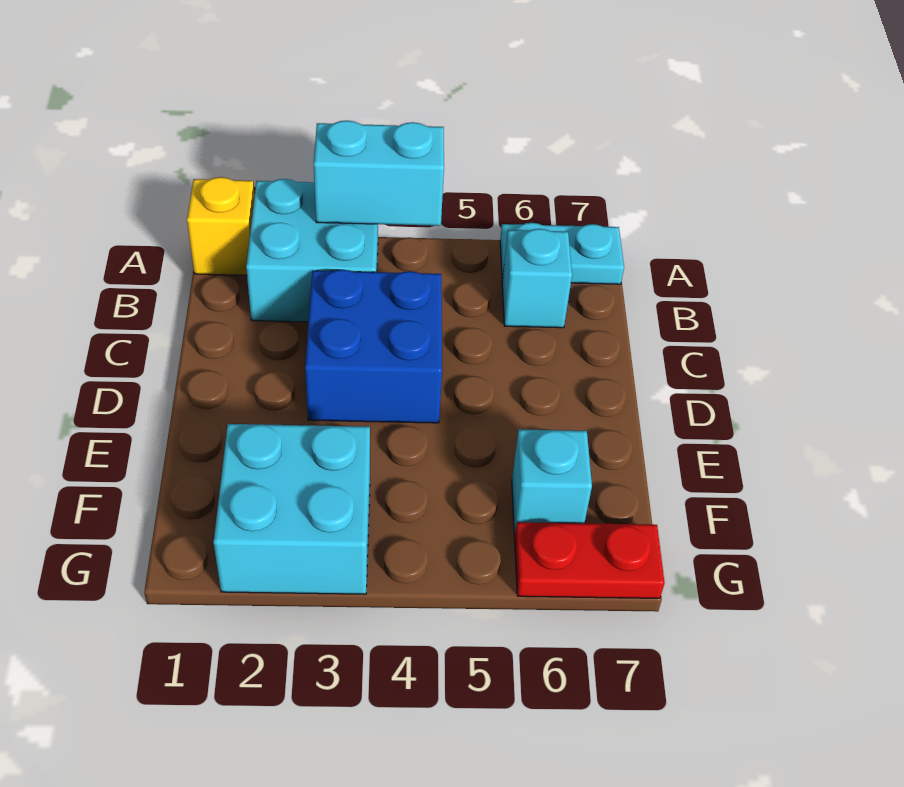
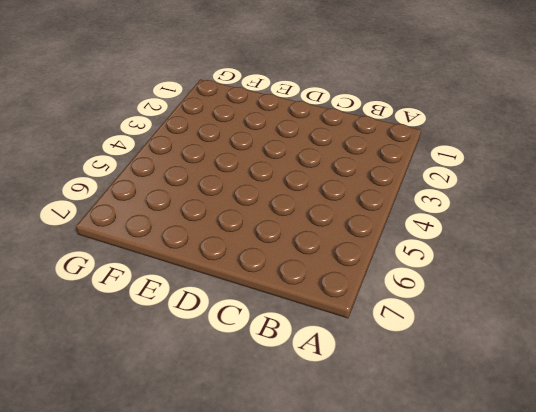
none -> yellow 1x1 brick [187,177,255,275]
none -> cyan 2x2 brick [246,179,378,322]

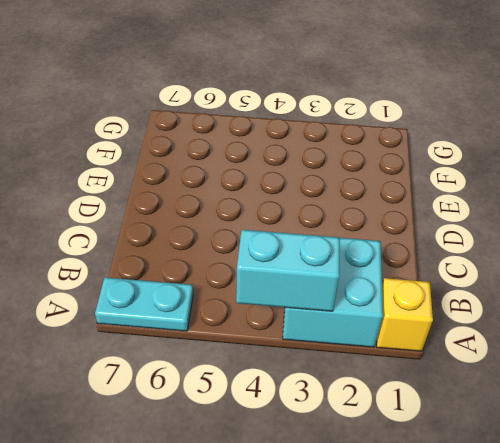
none -> cyan 1x1 brick [502,229,572,328]
none -> blue 2x2 brick [305,270,442,423]

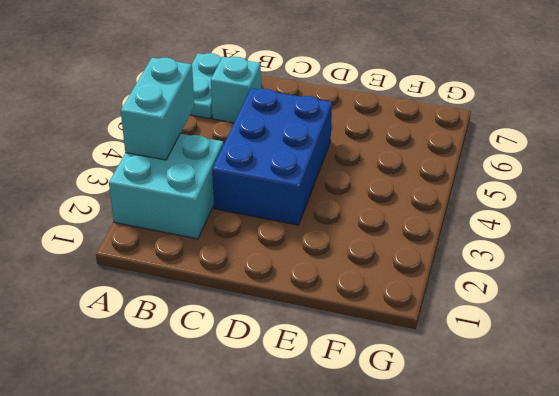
blue 2x3 brick [212,88,332,225] -> blue 2x2 brick [305,270,442,423]
none -> yellow 1x1 brick [187,177,255,275]
none -> cyan 2x2 brick [214,424,370,594]

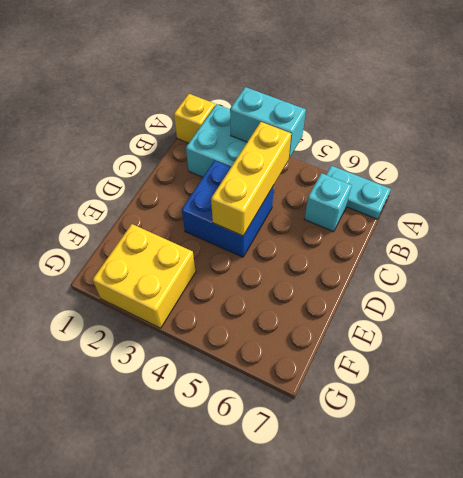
yellow 1x3 brick [211,122,291,236] -> none
yellow 2x2 brick [92,224,196,328] -> cyan 2x2 brick [214,424,370,594]
none -> cyan 1x1 brick [512,429,592,535]
none -> red 1x2 plate [515,522,665,598]

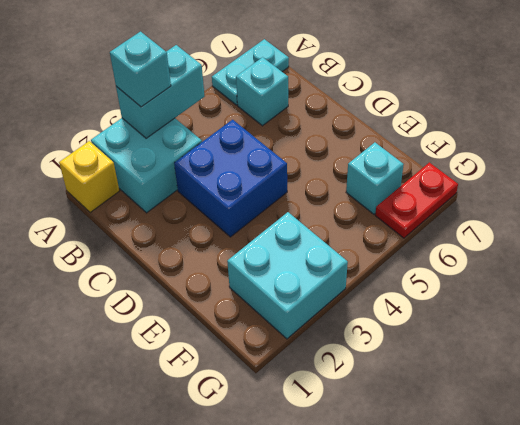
cyan 1x1 brick [110,32,171,107] -> none

